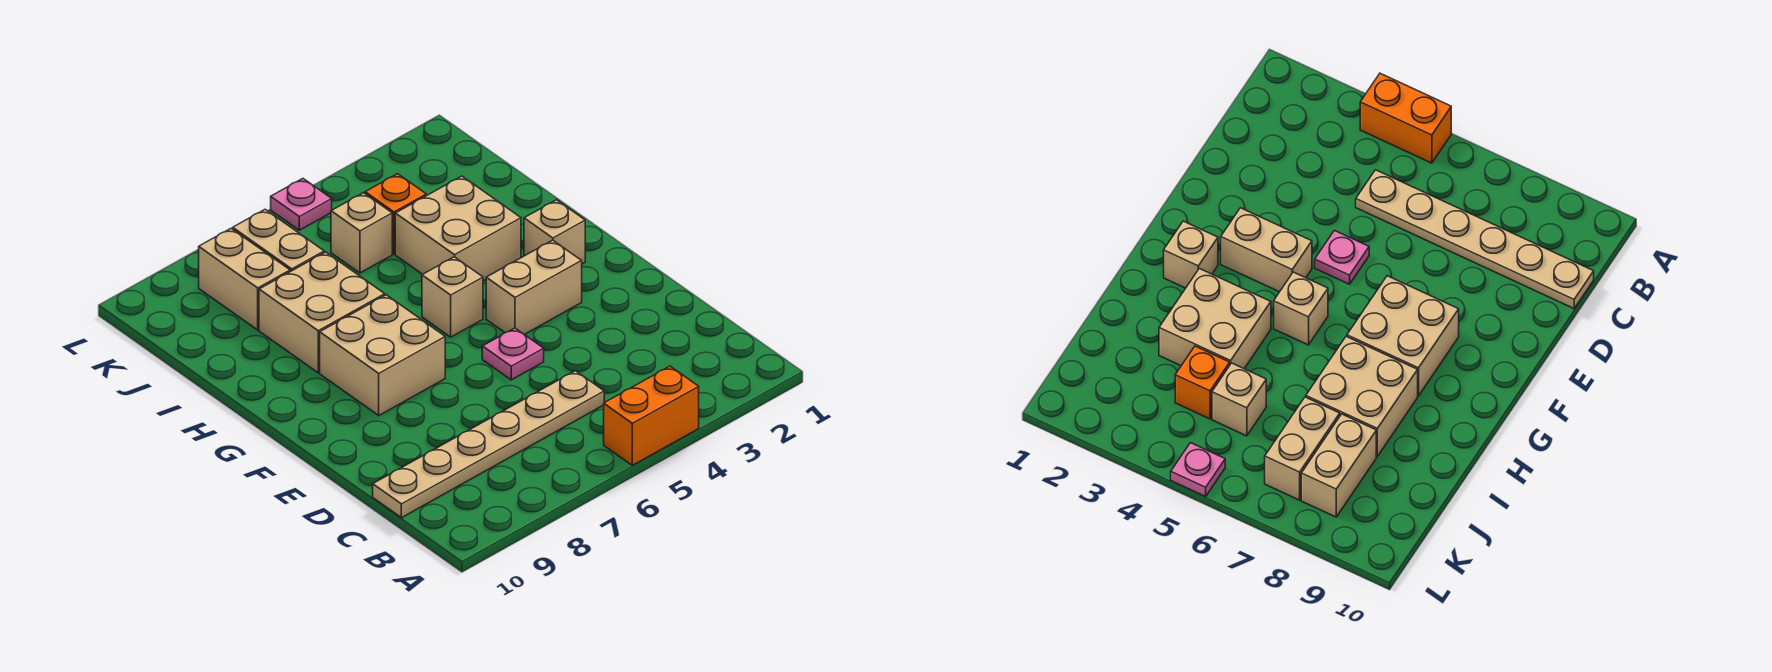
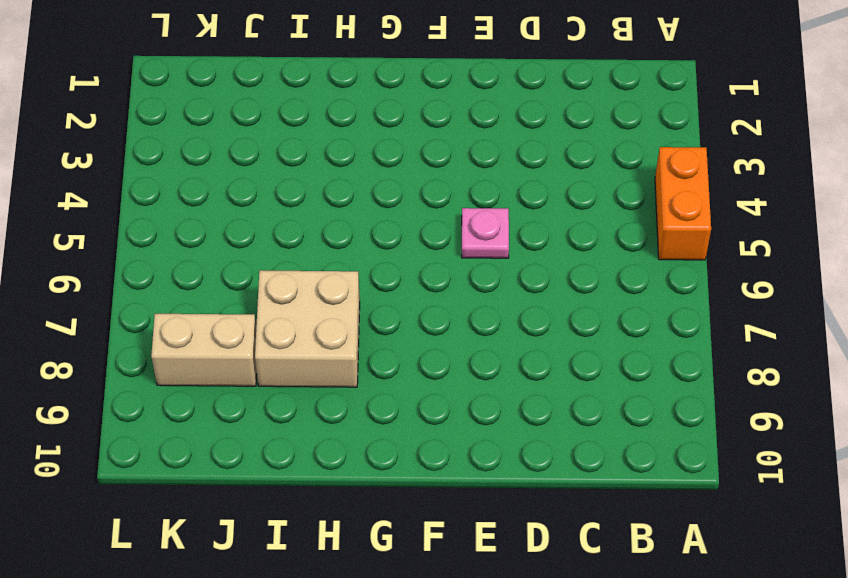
none -> tan 1x6 plate [373,371,604,518]
none -> tan 1x2 brick [486,240,582,334]
none -> tan 2x2 brick [320,295,445,415]

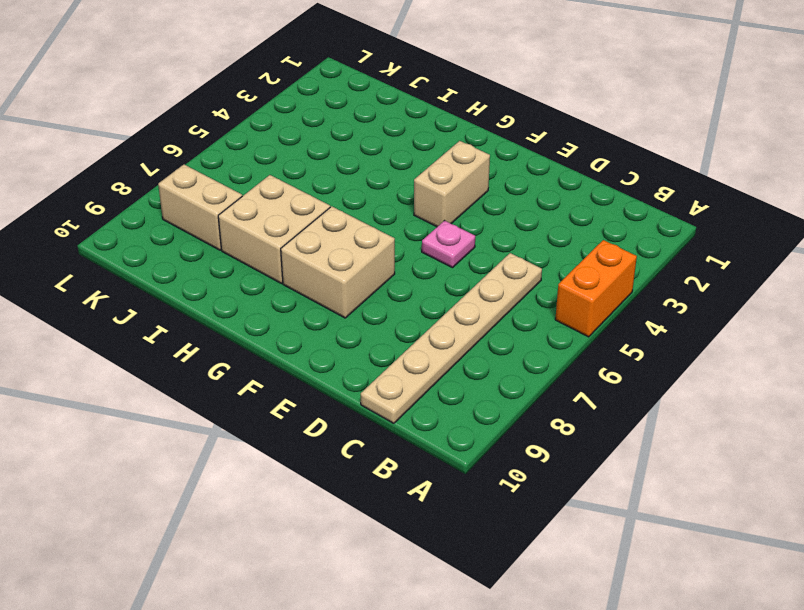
none -> tan 1x1 brick [524,200,585,264]
none -> tan 1x1 brick [422,257,483,337]
none -> tan 2x2 brick [395,176,521,281]

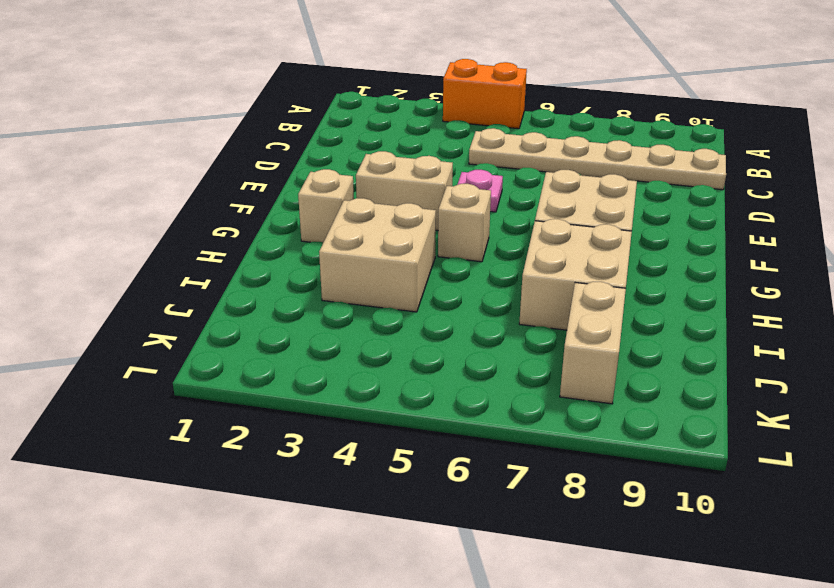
none -> orange 1x1 brick [365,174,426,254]
none -> tan 1x1 brick [331,193,392,273]
none -> tan 1x2 brick [233,210,324,272]

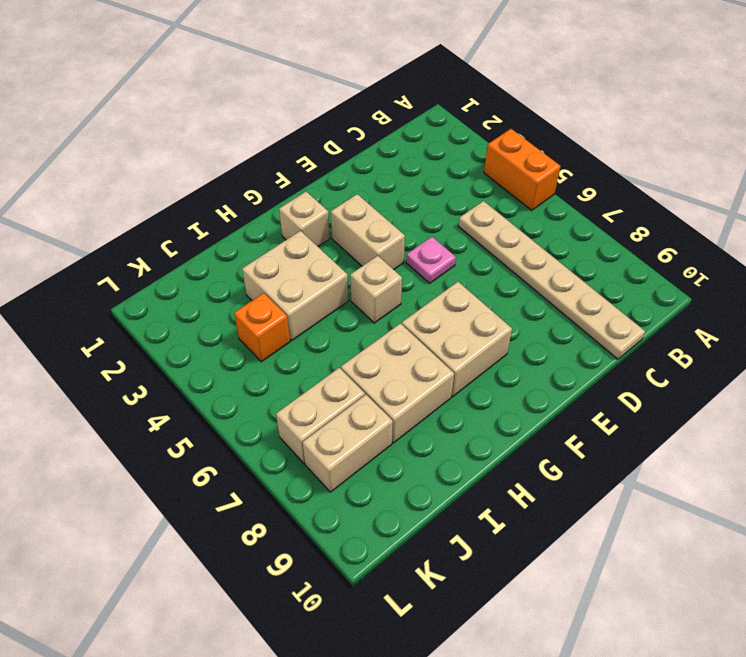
none -> tan 1x1 brick [331,193,392,273]
none -> pink 1x1 plate [271,179,332,230]

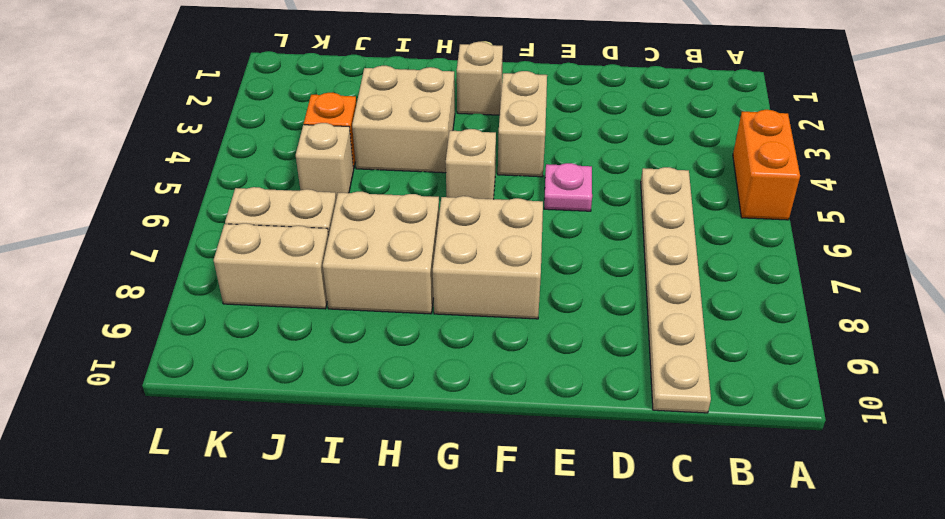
none -> pink 1x1 plate [271,179,332,230]

